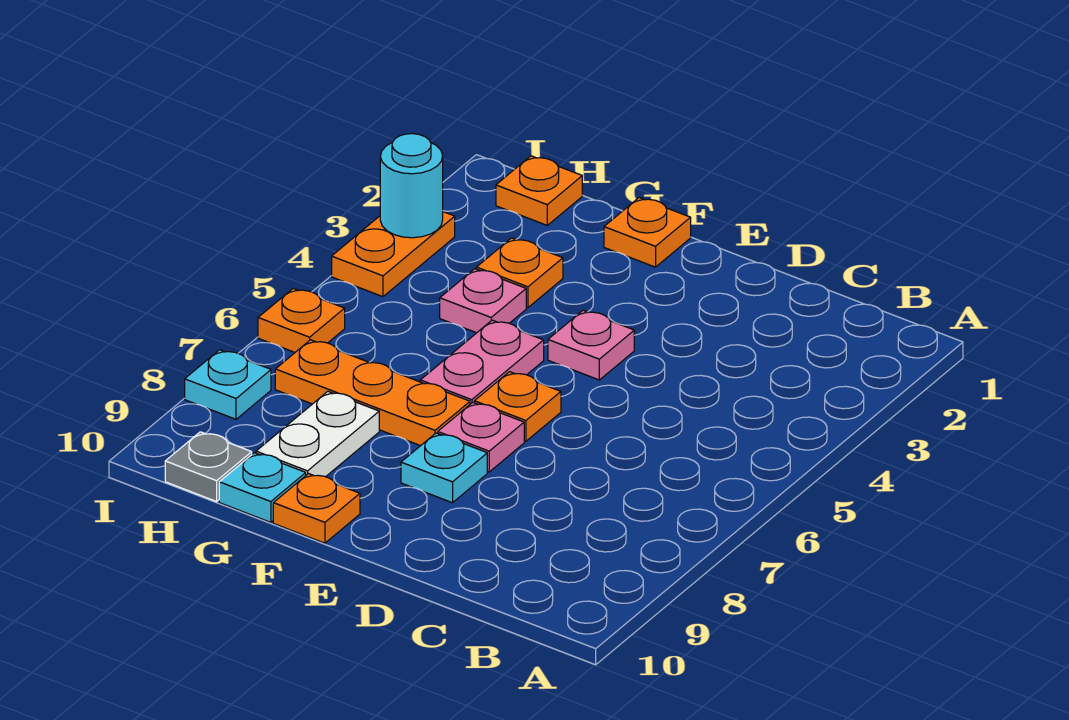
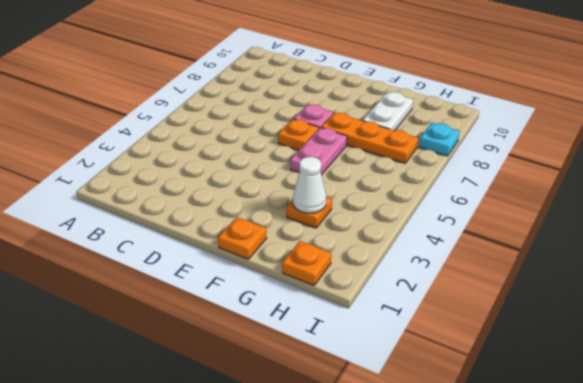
white 1x1 cone [293,157,326,213] -> none
none -> pink 1x1 plate [548,310,634,380]
none -> cyan 1x1 plate [401,433,487,503]
none -> orange 1x1 plate [273,474,360,543]

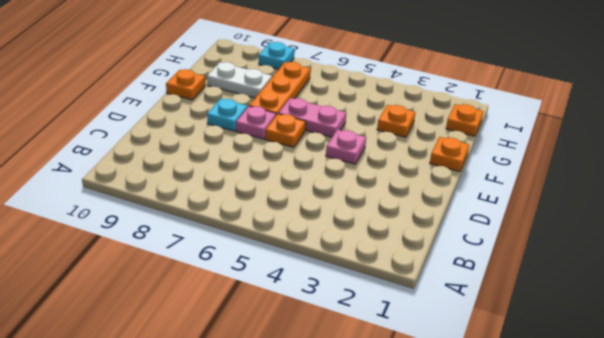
none -> pink 1x1 plate [440,269,526,333]
none -> cyan 1x1 plate [219,453,306,522]
none -> grey 1x1 plate [165,432,252,501]

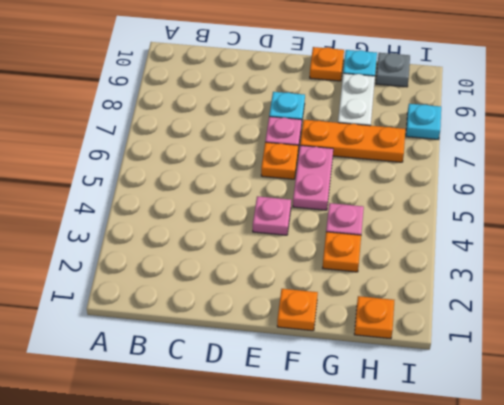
none -> orange 1x2 plate [332,212,455,297]
none -> orange 1x1 plate [258,288,345,352]
none -> cyan 1x1 round brick [380,134,443,238]

